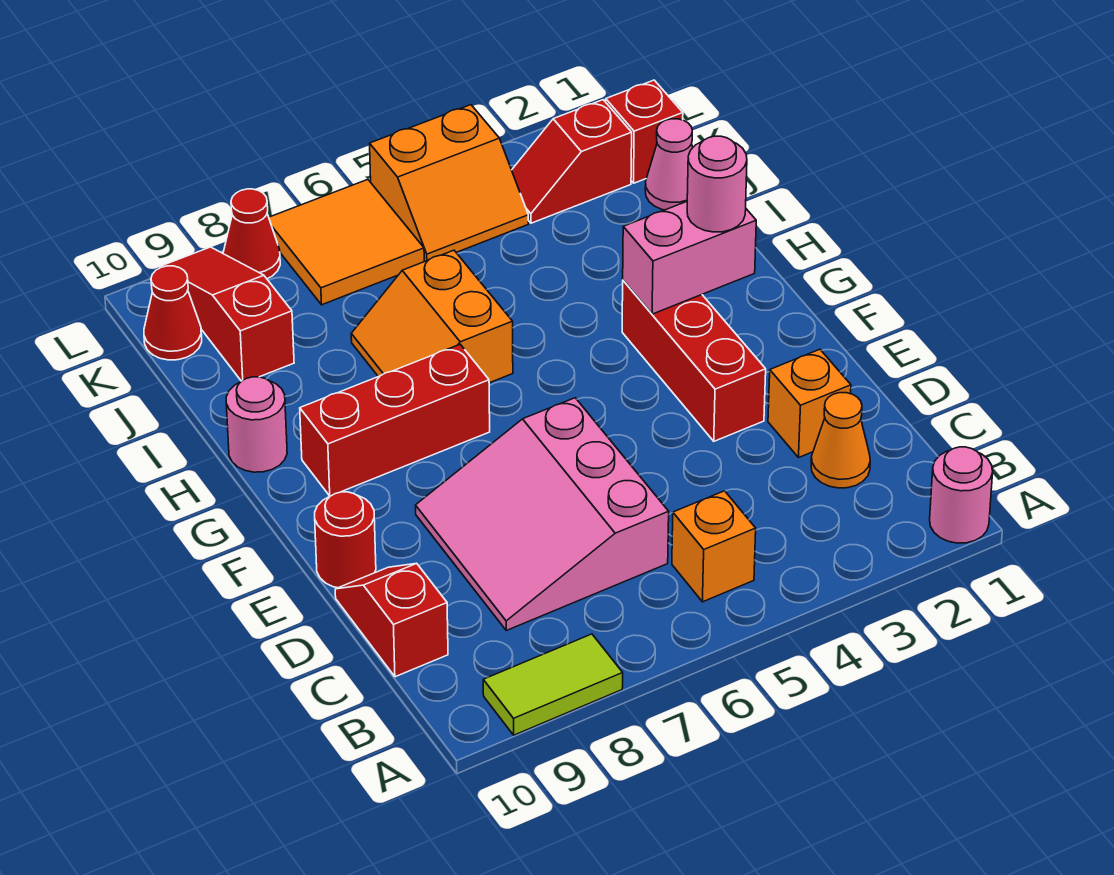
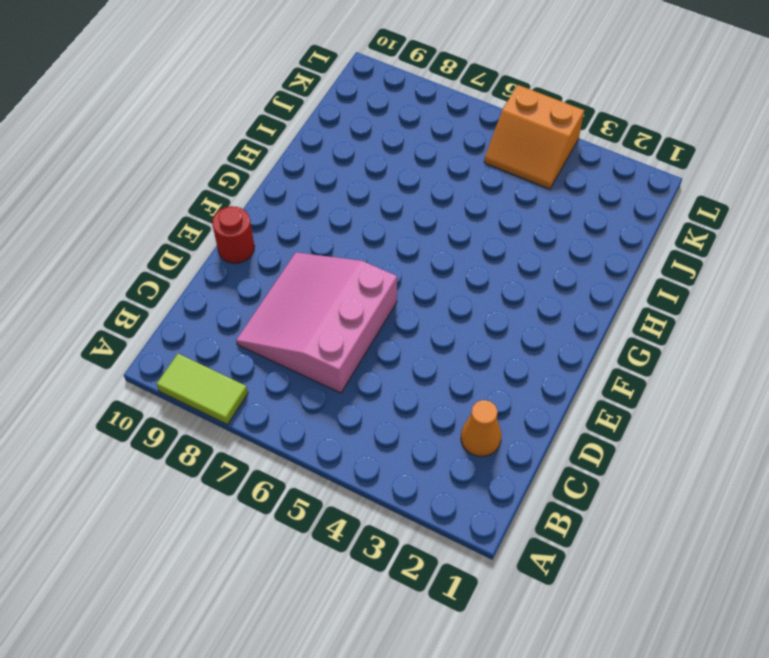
none -> pink 1x1 round brick [930,447,993,543]
none -> orange 1x1 brick [672,491,756,602]
none -> red 1x2 slope [335,563,448,677]

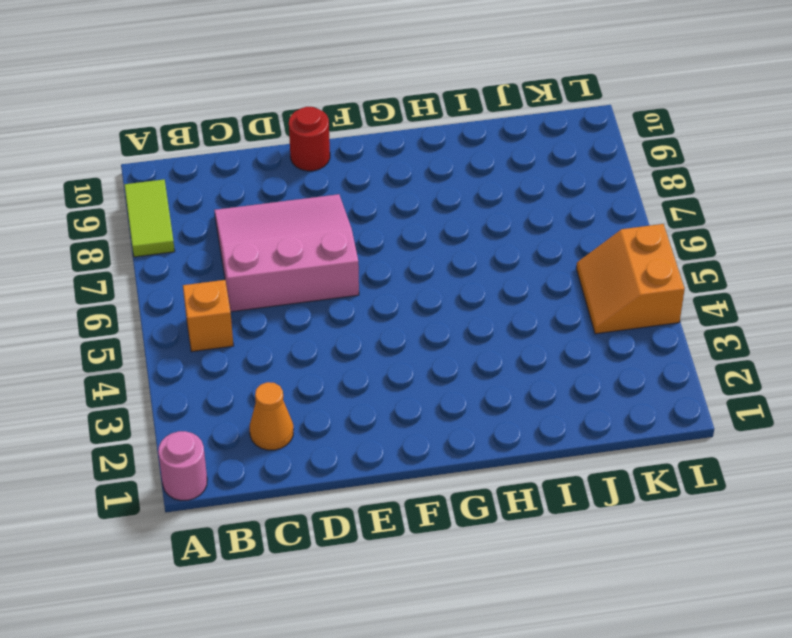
none -> red 1x2 slope [335,563,448,677]
none -> orange 1x1 brick [768,349,851,457]
none -> red 1x3 brick [622,280,766,441]

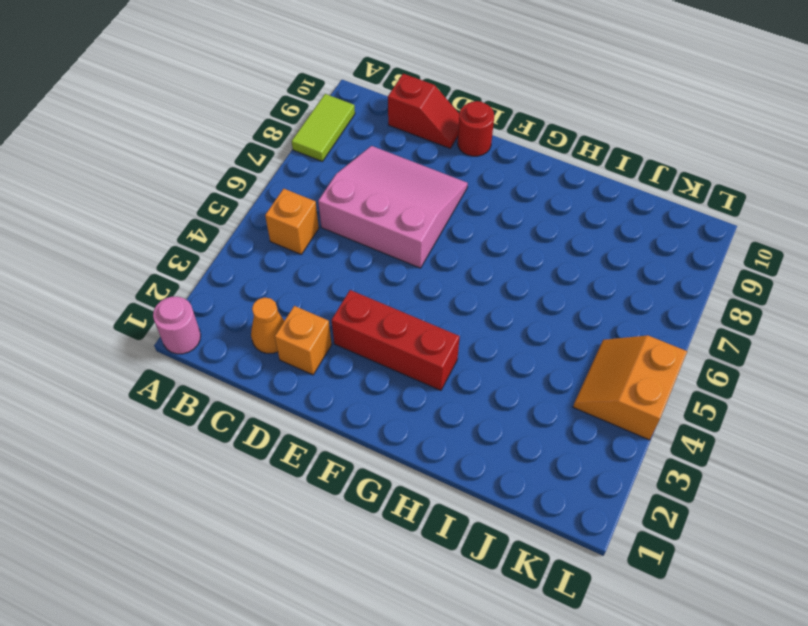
none -> red 1x3 brick [300,344,490,496]
none -> orange 2x2 slope [351,250,513,383]
none -> pink 1x1 round brick [226,377,287,472]

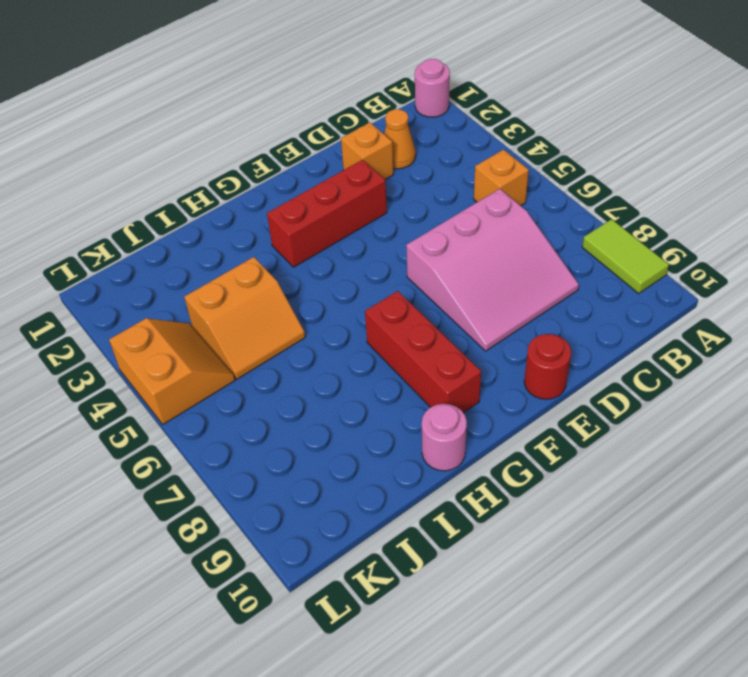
orange 2x2 slope [184,257,305,379] -> orange 2x2 slope moved to [351,250,513,383]
none -> red 1x2 slope [335,563,448,677]
none -> pink 1x1 cone [645,119,693,210]
none -> red 1x3 slope [160,247,294,381]

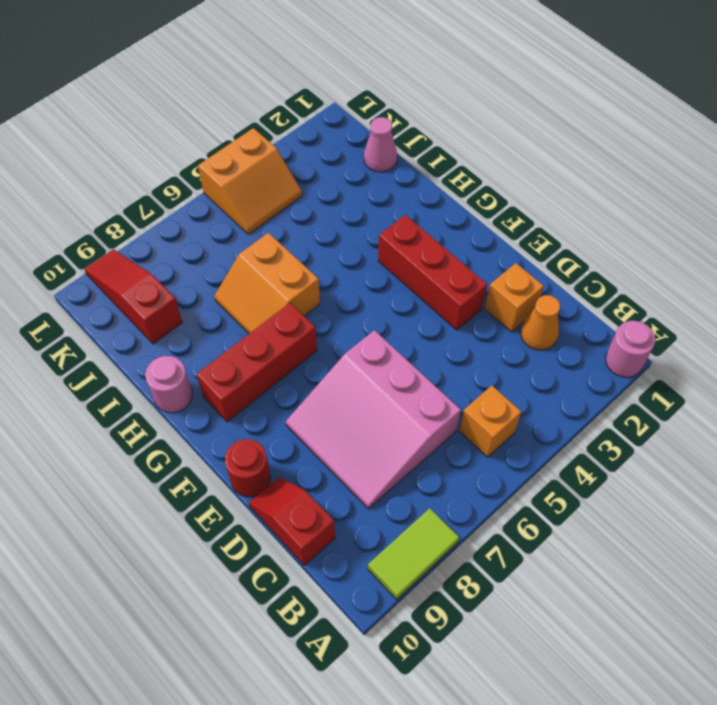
none -> red 1x1 brick [606,80,683,183]
none -> red 1x2 slope [512,100,632,223]
none -> orange 2x2 tile [269,180,424,305]

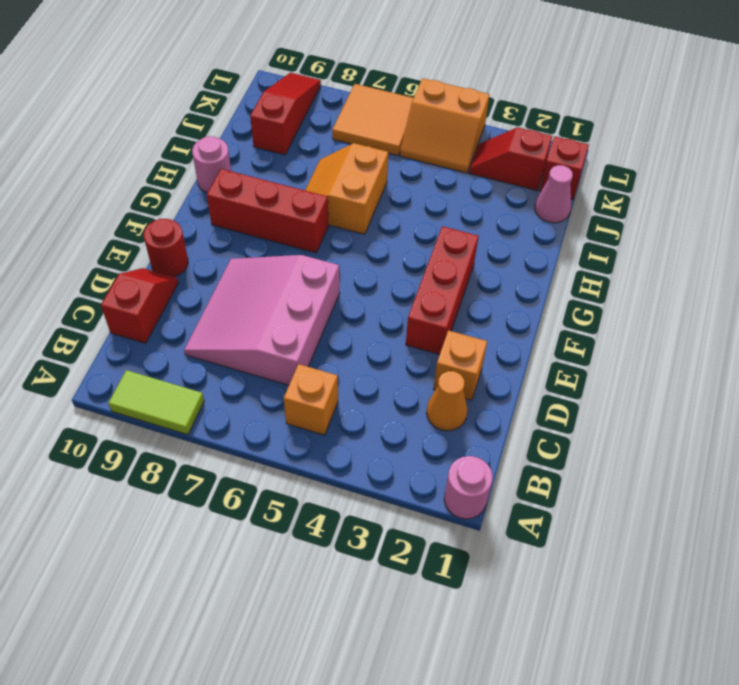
none -> red 1x1 cone [144,266,202,360]
none -> red 1x1 cone [223,189,280,279]
none -> pink 1x2 brick [623,202,756,314]

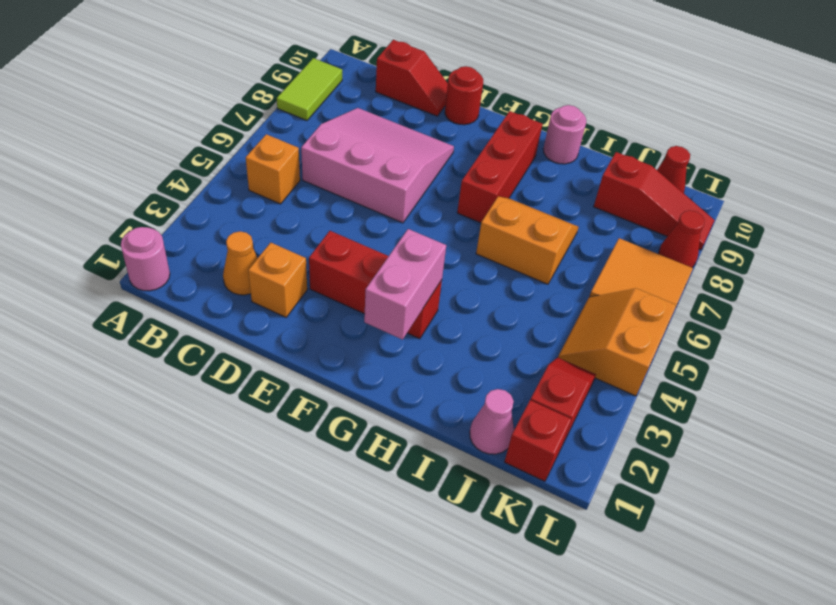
none -> pink 1x1 round brick [687,136,747,232]

